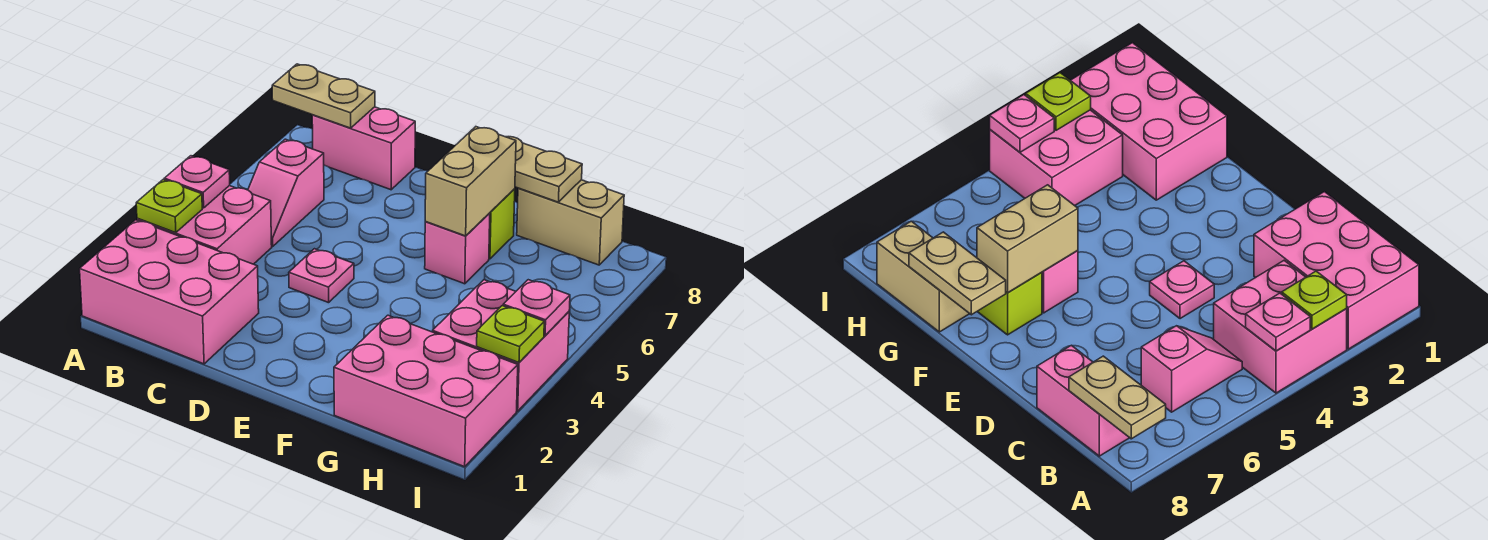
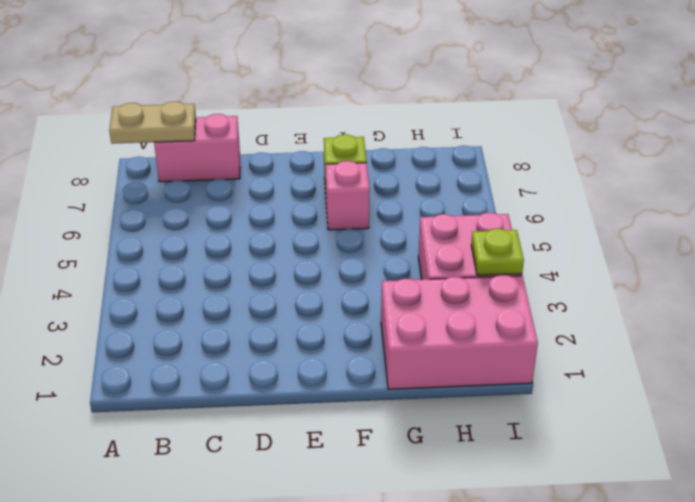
none -> pink 2x3 brick [80,220,259,364]
none -> pink 2x2 brick [137,186,272,264]
none -> pink 1x2 slope [248,139,324,247]

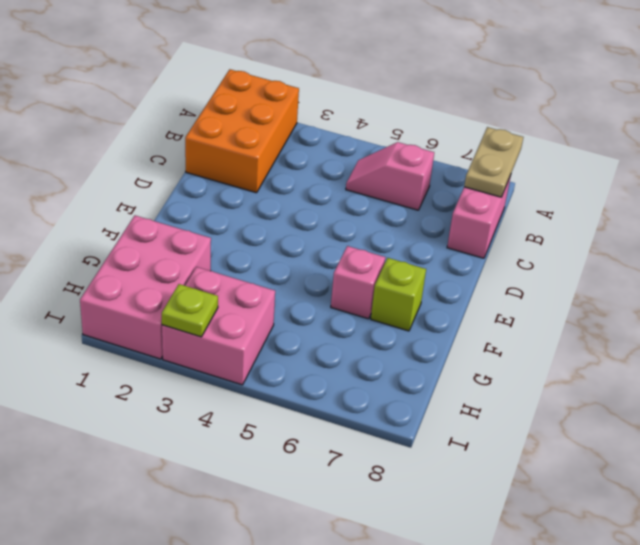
orange 2x3 brick [185,70,299,193] -> pink 2x3 brick [80,220,259,364]
none -> pink 2x2 brick [137,186,272,264]
none -> pink 1x1 plate [289,249,354,303]
none -> tan 1x2 brick [517,180,624,265]

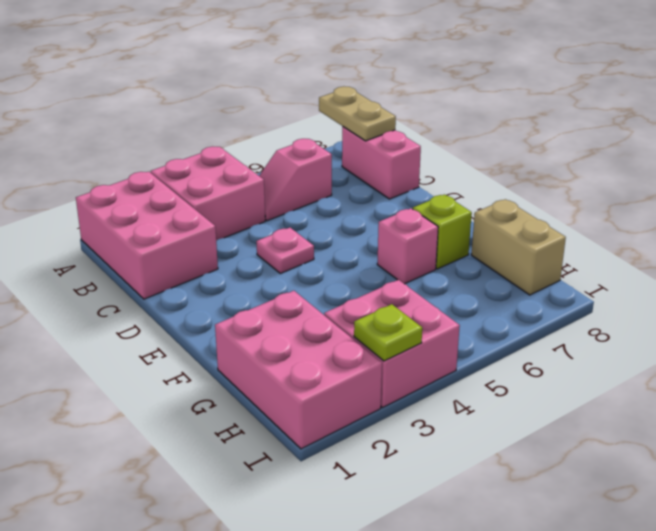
none -> lime 1x1 plate [136,180,202,233]
none -> pink 1x1 plate [164,156,230,208]
none -> tan 1x2 brick [425,127,516,236]

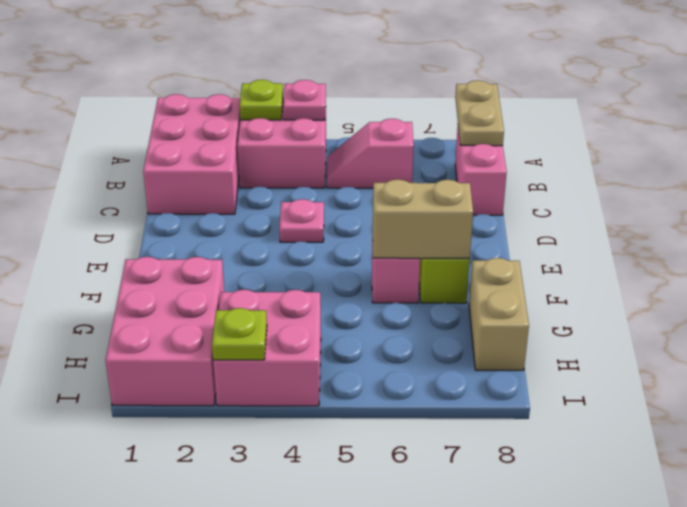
none -> tan 1x2 plate [507,137,582,202]
none -> pink 1x1 plate [503,280,570,336]

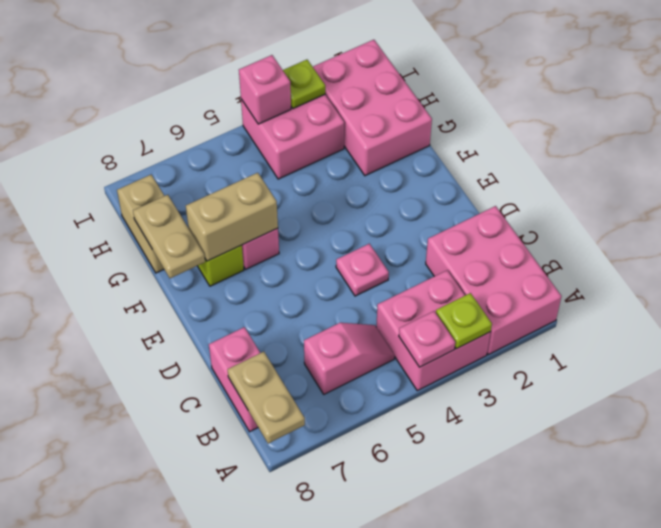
pink 1x1 brick [239,55,291,124] -> pink 1x1 plate [503,280,570,336]

